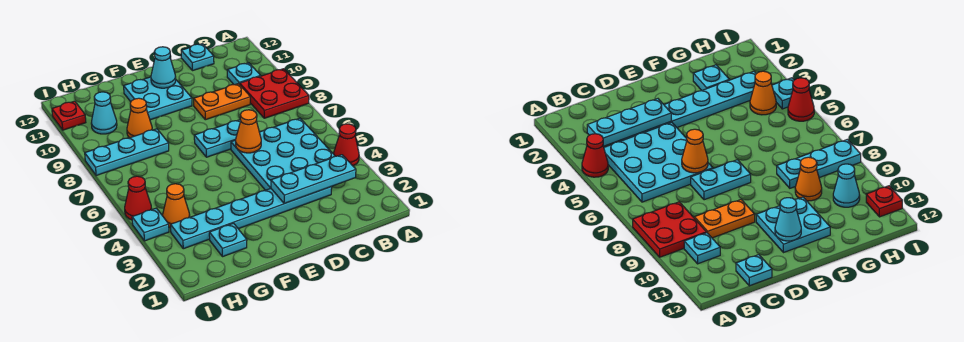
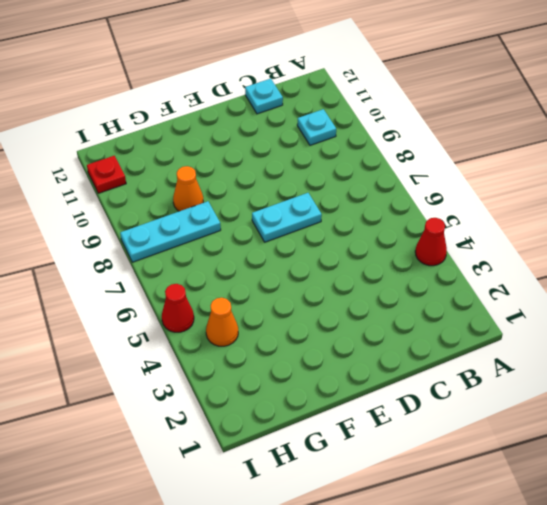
none -> red 2x2 plate [240,69,309,118]
none -> cyan 3x3 plate [231,118,335,190]
none -> cyan 1x6 plate [171,187,332,249]

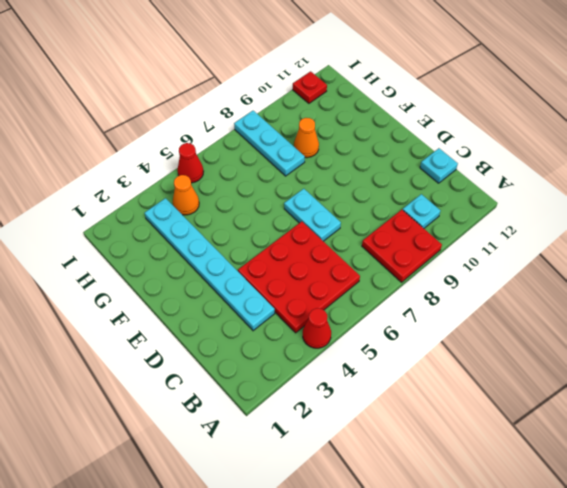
red 3x3 plate [238,222,360,333] -> cyan 3x3 plate [231,118,335,190]
none -> orange 1x2 plate [194,84,250,120]
none -> cyan 2x2 plate [124,77,192,120]
none -> cyan 1x1 plate [209,223,247,257]

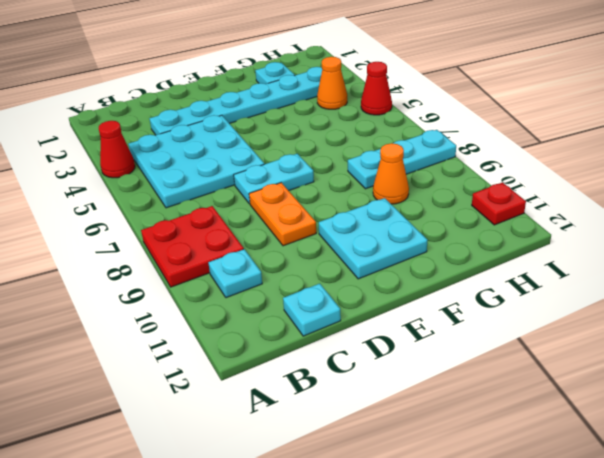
orange 1x2 plate [249,183,316,246] -> orange 1x2 plate turned to [194,84,250,120]
none -> cyan 1x1 cone [91,92,117,134]
none -> cyan 1x1 plate [132,208,169,241]
none -> cyan 1x3 plate [271,155,356,204]

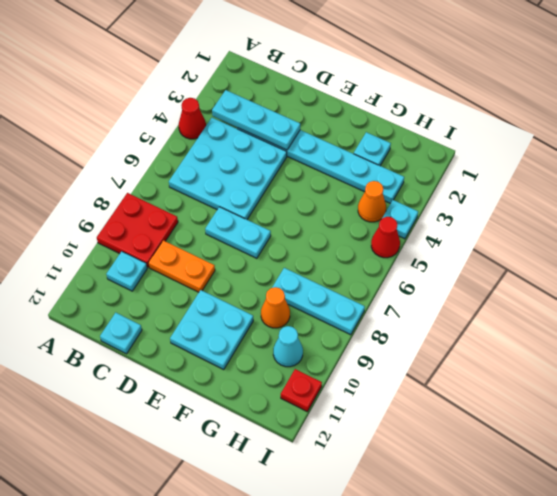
none -> orange 1x1 cone [236,110,261,153]
none -> cyan 1x1 cone [151,47,176,88]

